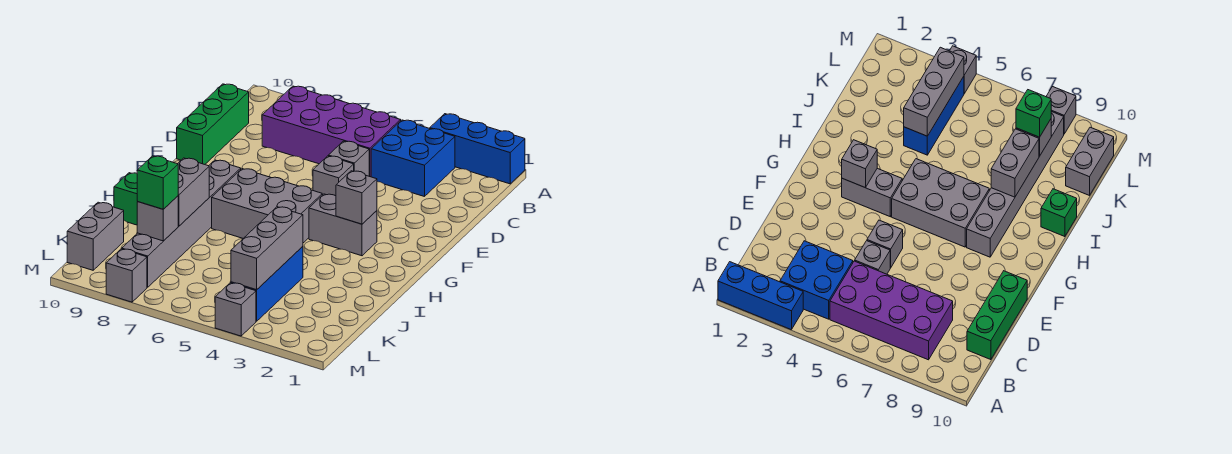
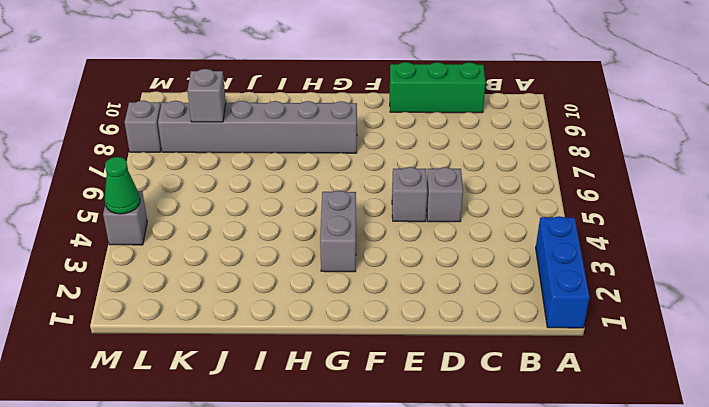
green 1x1 cone [105,157,140,214] -> none
none -> blue 2x2 brick [371,120,455,197]
none -> purple 2x4 brick [262,86,401,177]
none -> grey 2x3 brick [212,169,322,243]

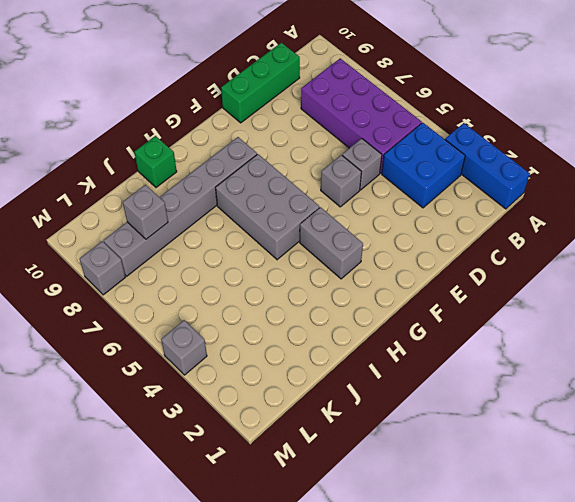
none -> blue 1x3 brick [231,246,303,321]
none -> grey 1x2 brick [67,202,124,270]
none -> grey 1x1 brick [336,171,377,224]

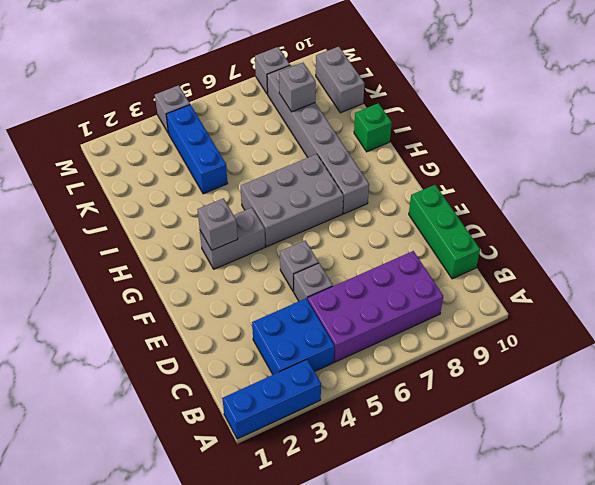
none -> grey 1x2 brick [178,158,209,226]
none -> grey 1x3 brick [231,207,303,290]
none -> green 1x1 brick [137,156,178,209]

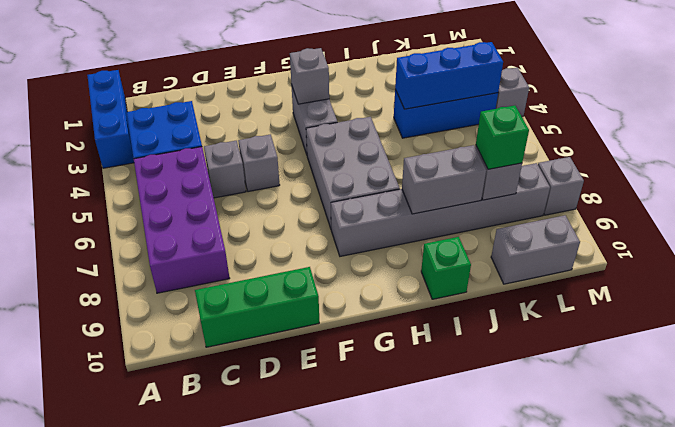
blue 1x3 brick [395,42,503,109] -> grey 1x3 brick [231,207,303,290]

